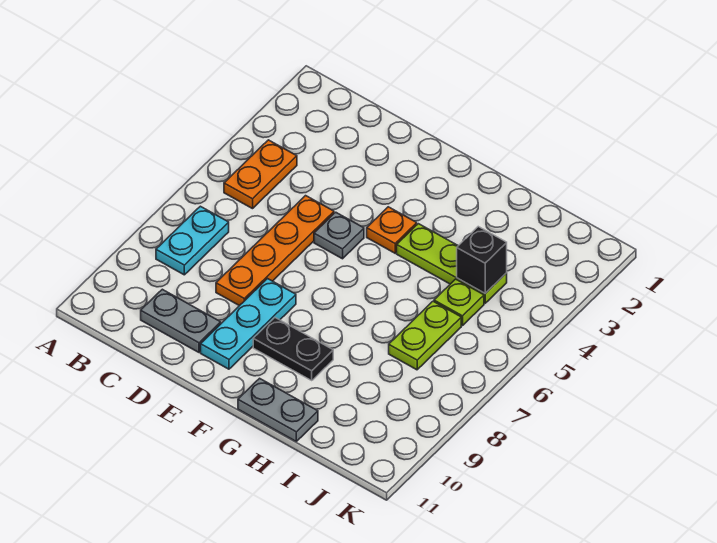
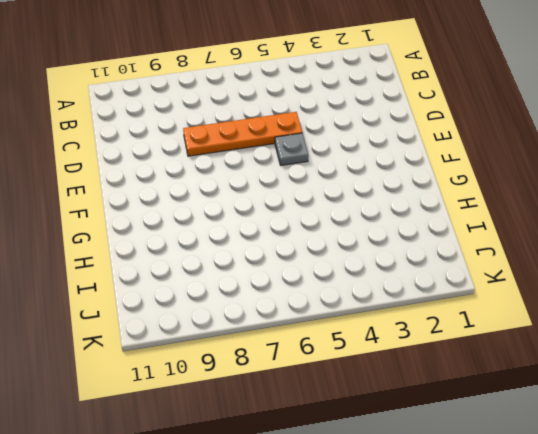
none -> orange 1x2 plate [224,140,297,209]
none -> cyan 1x2 plate [156,206,229,275]
none -> grey 1x2 plate [141,289,221,352]

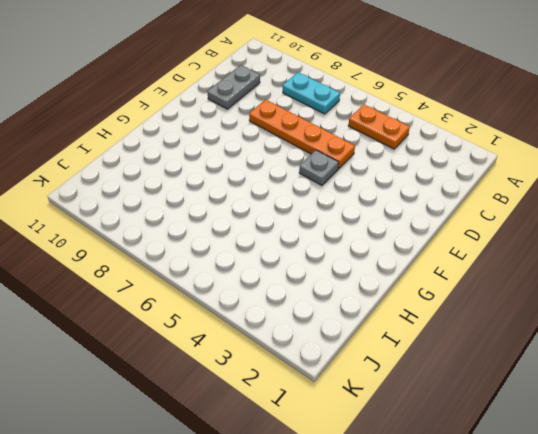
none -> cyan 1x3 plate [201,279,296,369]
none -> orange 1x1 plate [367,207,417,253]
none -> black 1x2 plate [253,318,333,380]

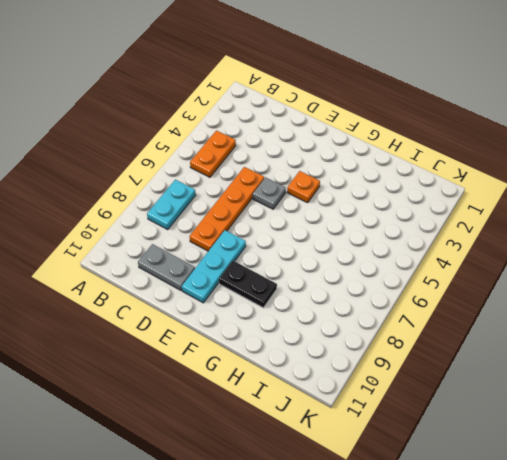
none -> lime 1x3 plate [397,224,507,303]
none -> grey 1x2 plate [238,378,318,441]
none -> lime 1x1 plate [434,279,484,326]

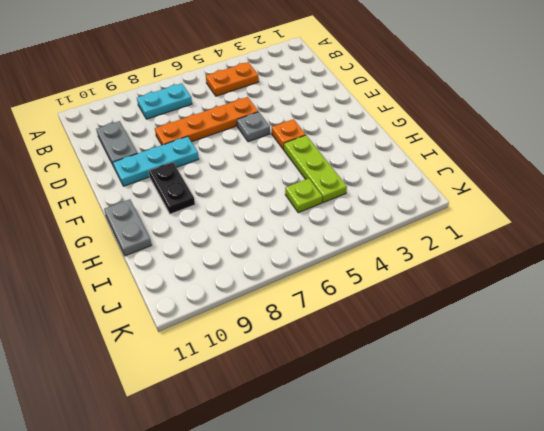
none -> lime 1x2 plate [389,301,461,370]
none -> black 1x1 brick [457,227,507,293]

